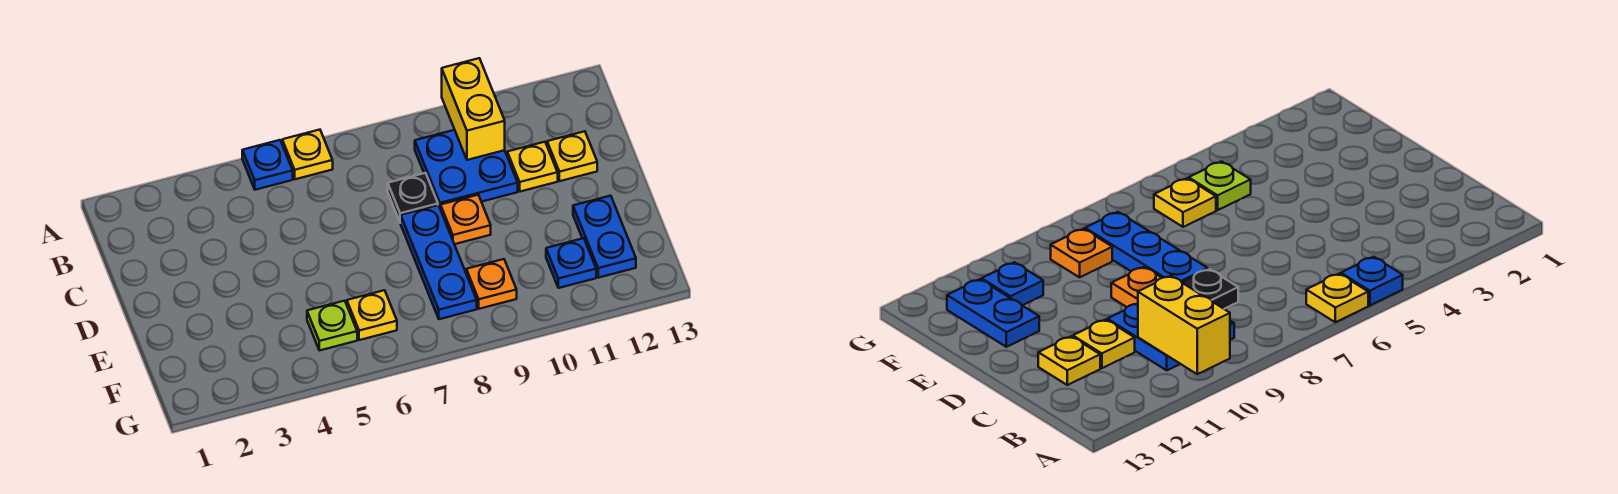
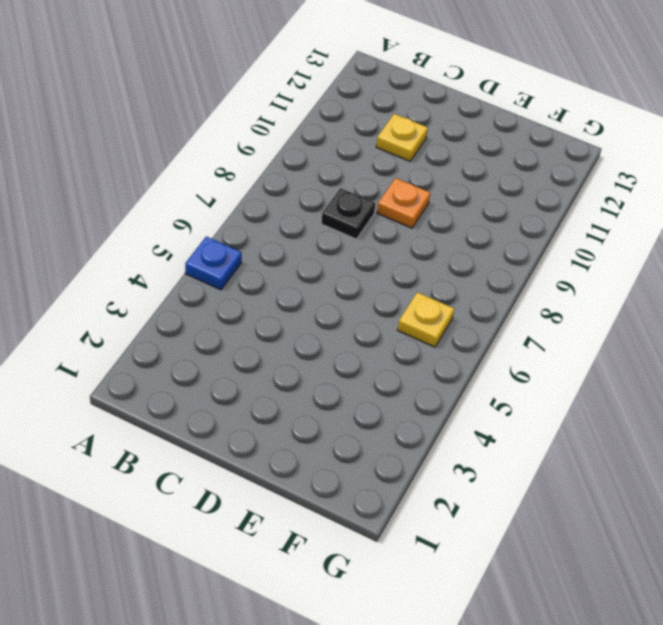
none -> yellow 1x1 plate [282,130,333,179]
none -> blue 2x2 plate [415,130,518,209]
none -> yellow 1x1 plate [547,131,597,181]

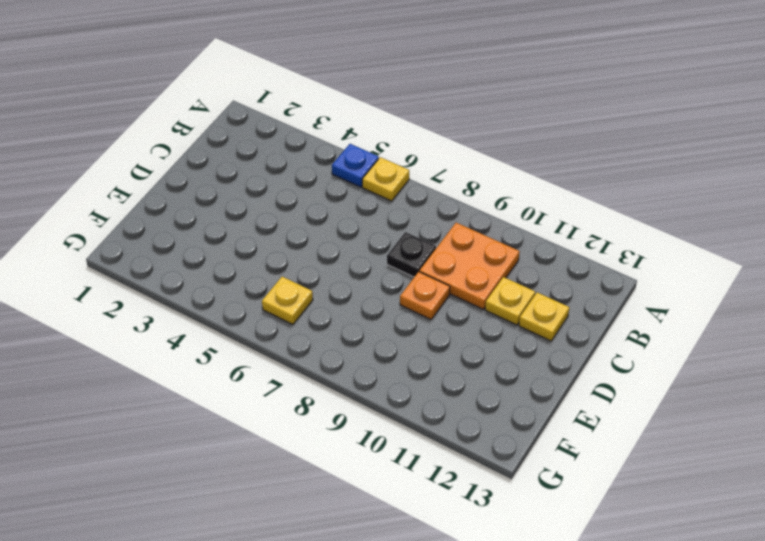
orange 2x2 plate [419,223,520,309] -> blue 2x2 plate [415,130,518,209]
none -> blue 1x3 plate [401,205,477,319]
none -> blue 1x2 plate [573,196,636,278]
none -> lime 1x1 plate [307,301,357,351]

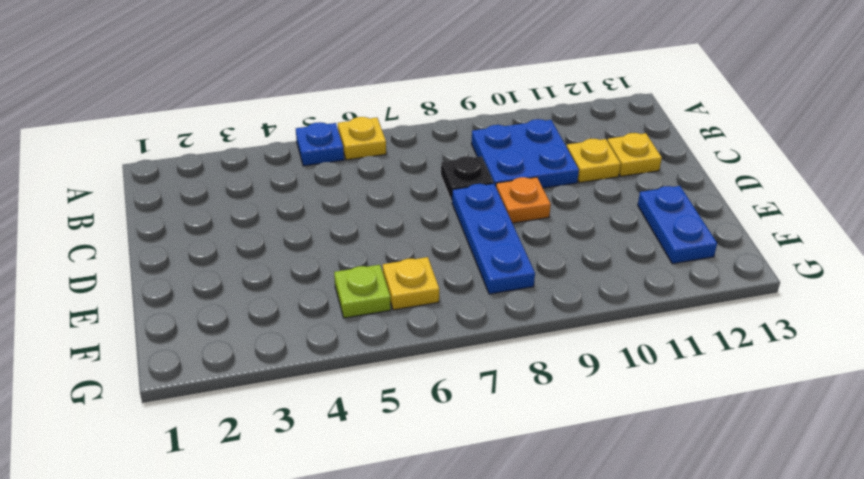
none -> orange 1x1 plate [466,259,517,309]
none -> blue 1x1 plate [546,238,596,288]
none -> yellow 1x2 brick [442,58,505,160]

